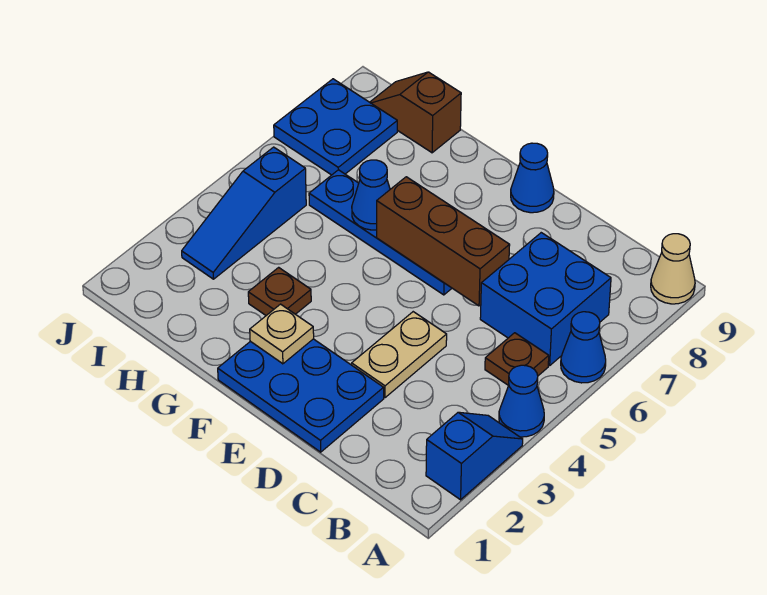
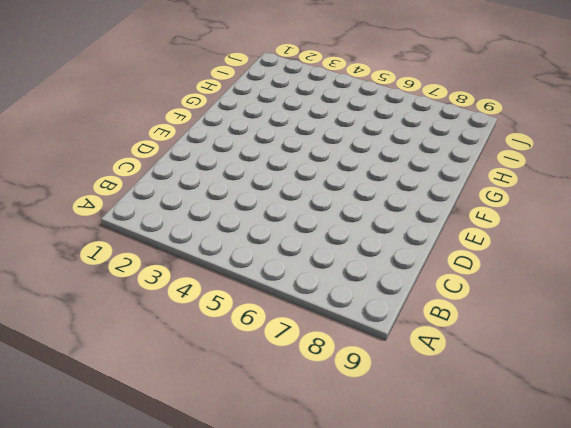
none -> blue 1x2 slope [426,412,523,500]
none -> blue 1x1 cone [499,365,544,437]
none -> blue 1x1 cone [561,312,606,383]

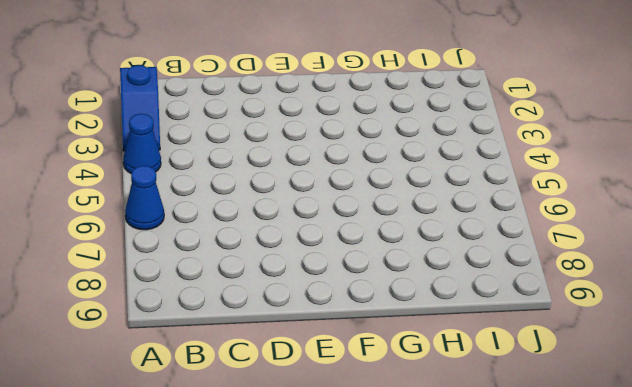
none -> tan 1x1 cone [651,234,695,304]
none -> brown 1x1 plate [485,333,549,385]
none -> blue 2x2 brick [480,233,611,366]

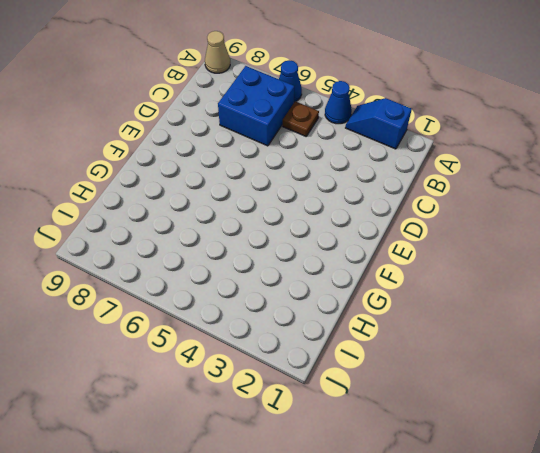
none -> blue 2x3 plate [218,339,384,452]
none -> tan 1x2 plate [352,312,447,398]
none -> blue 1x4 plate [309,170,452,295]

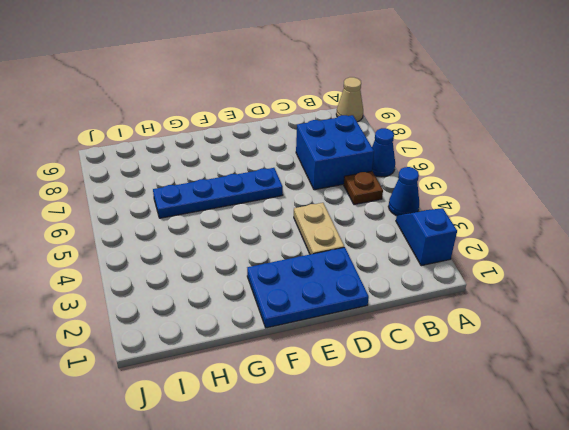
none -> blue 1x1 cone [511,143,554,213]
none -> brown 1x1 plate [248,267,311,315]
none -> brown 1x2 slope [370,72,461,153]

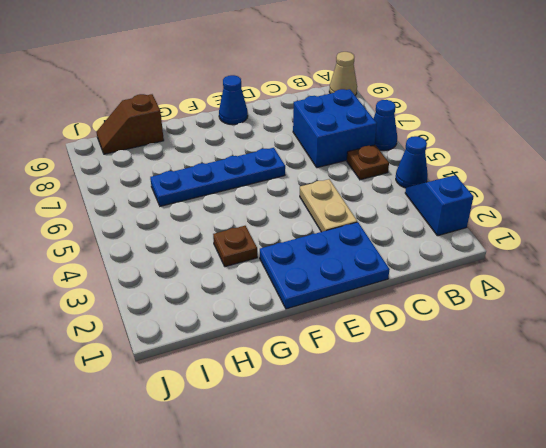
none -> blue 1x3 slope [182,147,306,279]
none -> blue 2x2 plate [274,79,397,175]
none -> brown 1x3 brick [377,177,510,306]

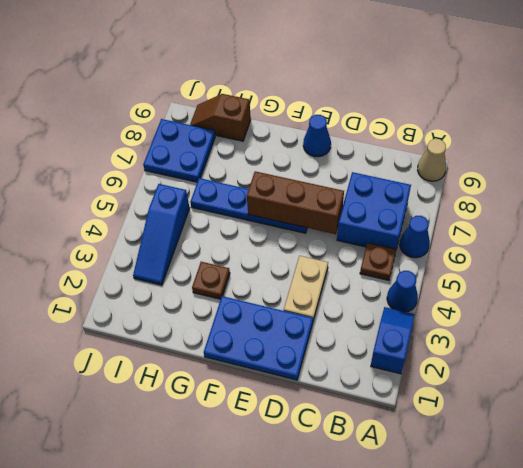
none -> tan 1x1 plate [250,304,314,364]
none -> blue 1x1 cone [352,160,390,230]

